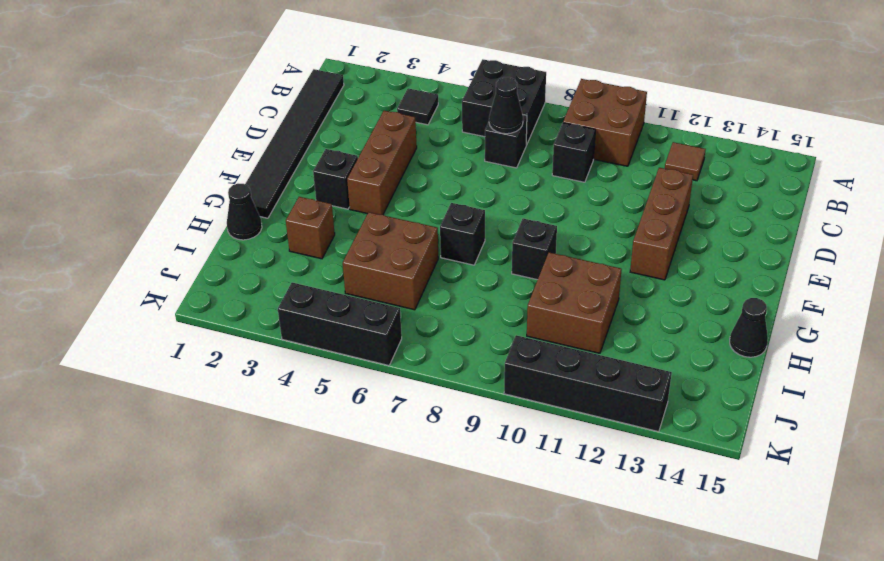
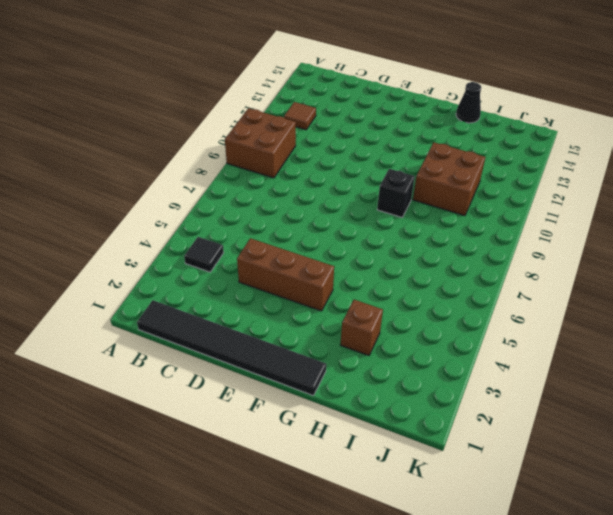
none -> black 2x2 brick [462,59,546,145]
none -> black 1x1 brick [485,115,527,168]
none -> black 1x1 brick [552,123,595,182]

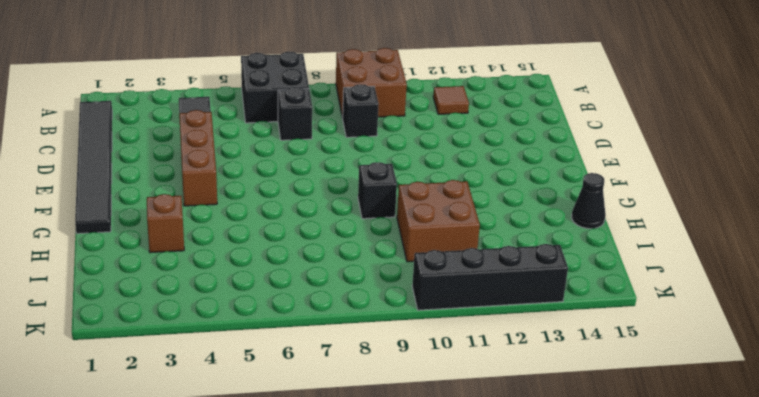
none -> brown 1x3 brick [630,168,693,280]
none -> black 1x1 brick [313,149,358,209]
none -> black 1x1 brick [440,203,485,265]

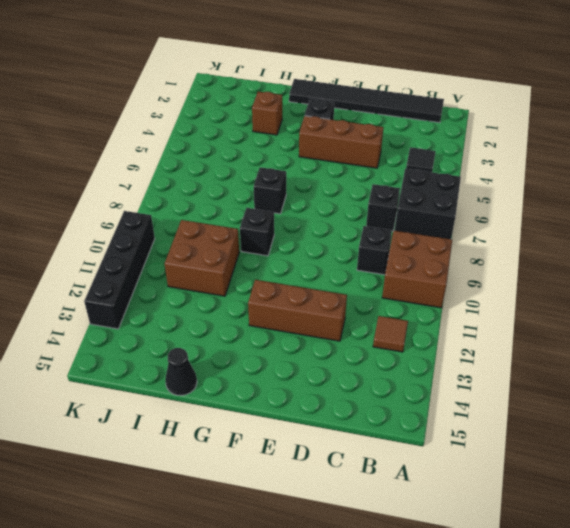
none -> black 1x1 cone [227,184,262,240]
none -> brown 2x2 brick [343,212,438,310]
none -> black 1x3 brick [278,283,402,366]

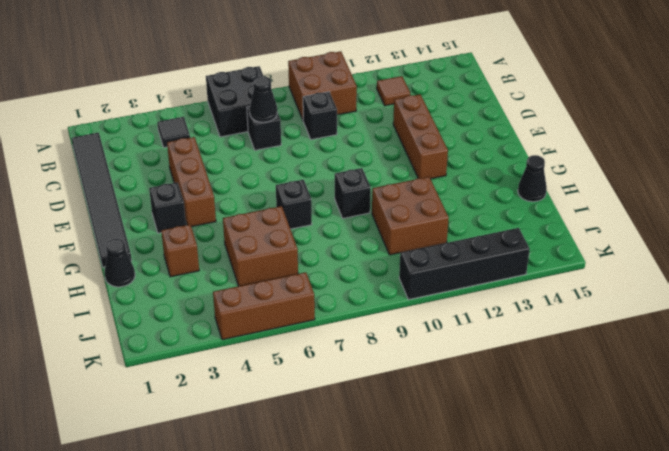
brown 1x3 brick [213,272,315,340] -> black 1x3 brick [278,283,402,366]

